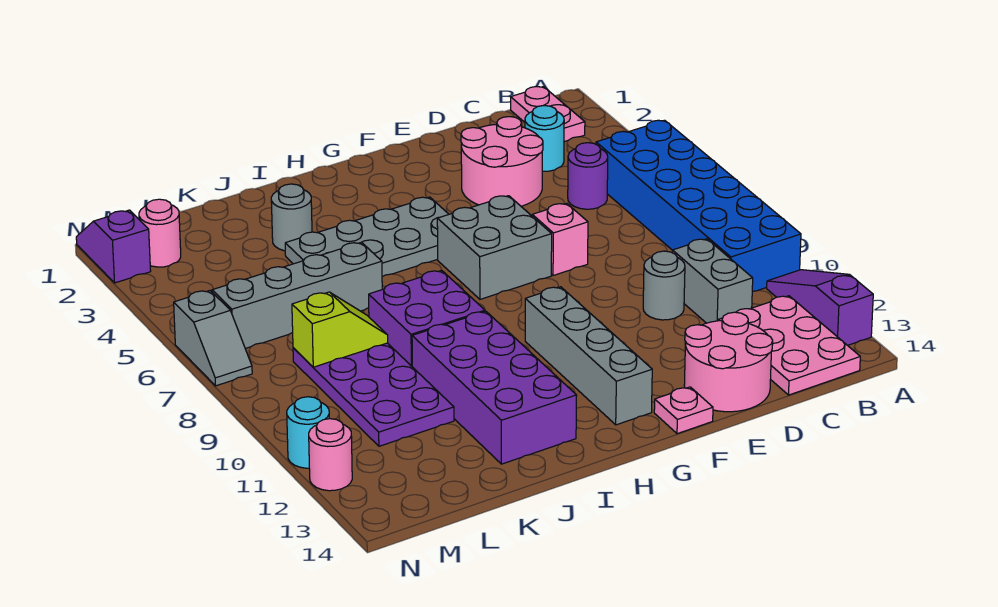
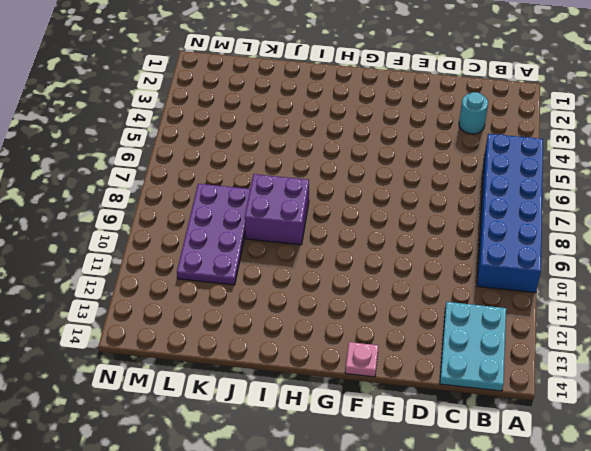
cyan 2x3 plate [440,302,506,391] -> pink 2x3 plate [718,296,860,395]
none -> purple 1x3 slope [767,270,873,345]
none -> pink 1x2 plate [511,87,585,142]
none -> purple 1x1 round brick [568,143,608,209]

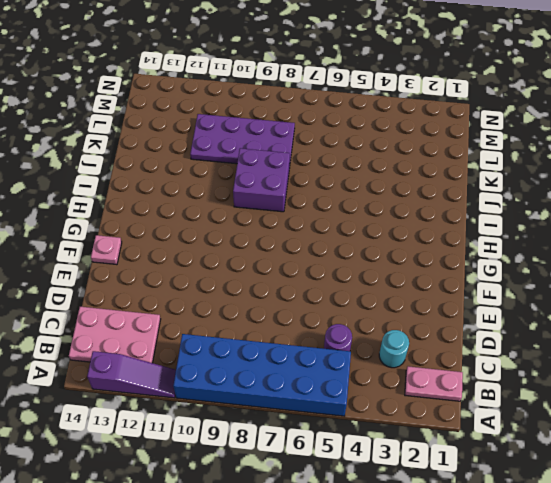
none -> grey 1x2 brick [672,239,753,323]
none -> pink 2x2 round brick [461,117,543,206]
none -> grey 1x1 round brick [643,251,685,320]

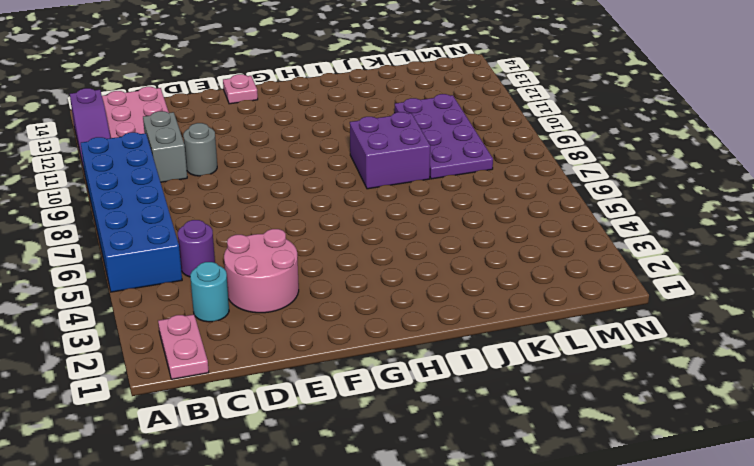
none -> pink 2x2 round brick [684,312,773,412]
none -> pink 1x1 brick [532,203,588,276]
none -> grey 2x2 brick [437,196,552,299]

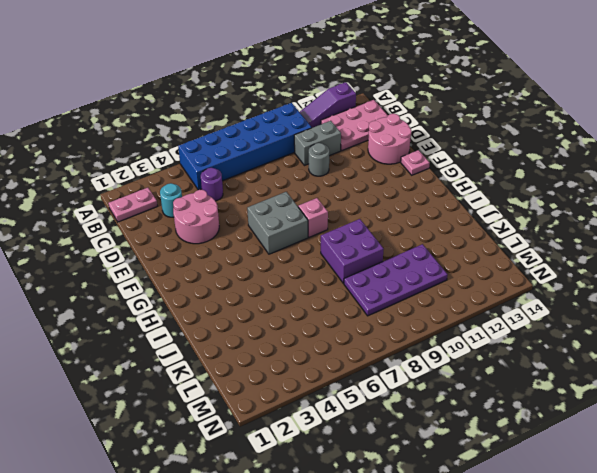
pink 1x1 brick [298,198,328,237] -> pink 1x1 brick moved to [532,203,588,276]
none -> grey 2x4 plate [285,197,449,277]
none -> grey 1x4 brick [525,287,652,425]
none -> purple 2x4 brick [412,311,577,464]

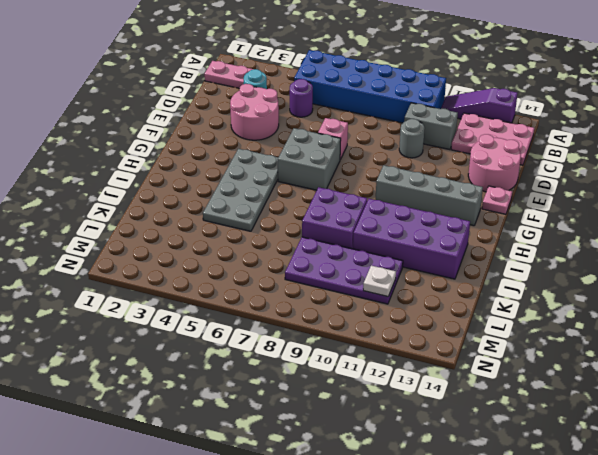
white 1x1 plate [363,266,396,297] -> none
none -> grey 1x1 round brick [271,184,312,251]
none -> grey 1x4 brick [212,242,382,348]
none -> pink 1x1 round brick [139,199,181,267]

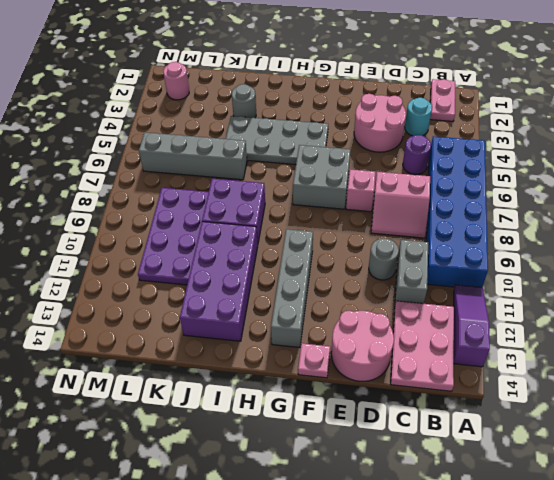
pink 2x2 slope [371,172,430,238] -> none
none -> purple 1x2 slope [76,210,151,283]
none -> grey 1x2 slope [174,291,252,386]
none -> cyan 1x1 round brick [287,397,329,468]

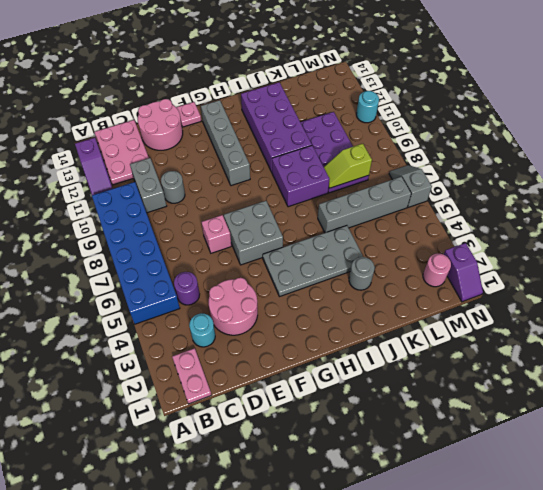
none -> pink 1x1 round brick [309,419,352,491]

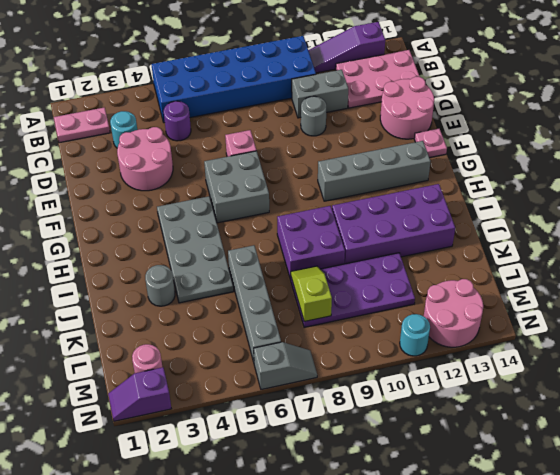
pink 2x2 round brick [424,279,483,347] -> pink 1x1 round brick [309,419,352,491]

